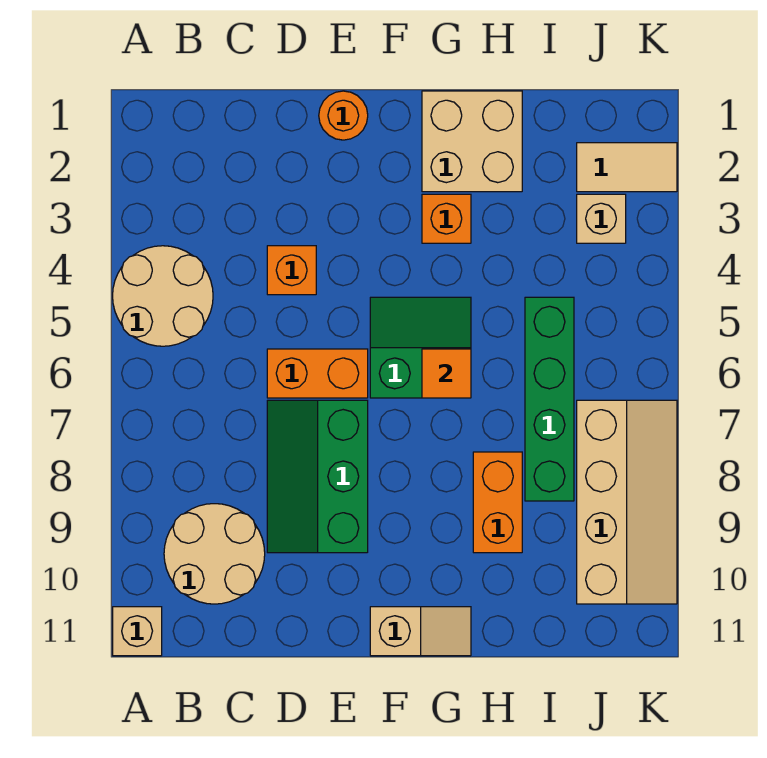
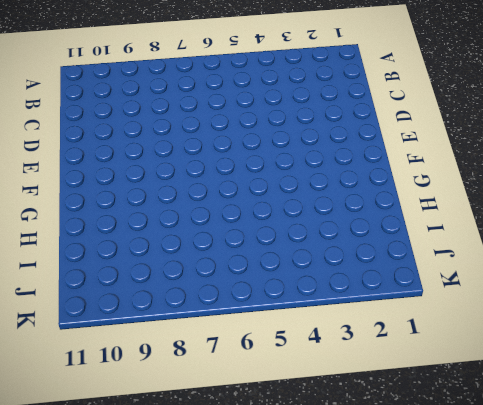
none -> tan 2x2 round brick [113,246,213,346]
none -> tan 1x1 brick [113,607,162,656]
none -> tan 2x2 round brick [164,504,265,604]

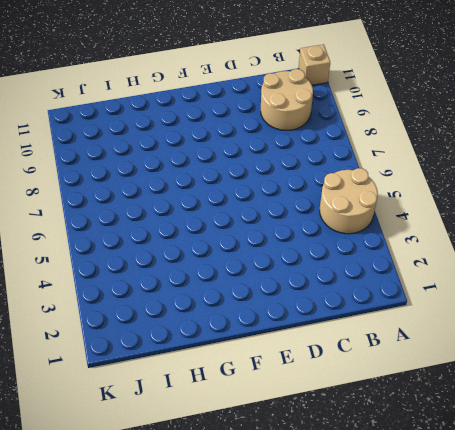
none -> orange 1x1 brick [267,246,316,295]
none -> orange 1x2 brick [267,349,368,398]
none -> green 2x3 slope [267,400,368,553]

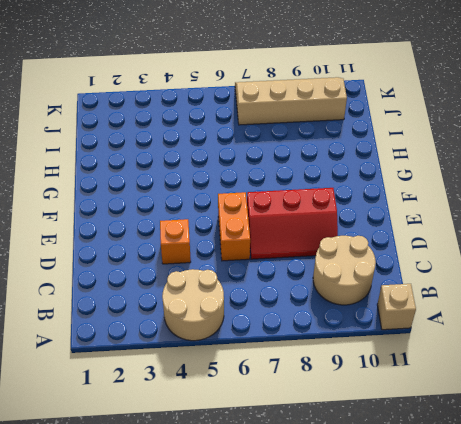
red 2x3 slope [247,188,338,259] -> green 2x3 slope [267,400,368,553]
none -> orange 1x1 round brick [319,91,368,140]
none -> green 2x2 slope [370,297,471,398]
none -> tan 1x2 slope [370,607,471,656]

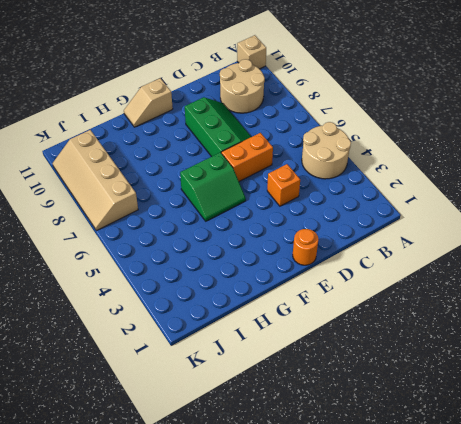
none -> tan 2x2 brick [422,91,522,192]
none -> orange 1x1 brick [422,194,471,243]
none -> orange 1x2 brick [473,452,522,553]

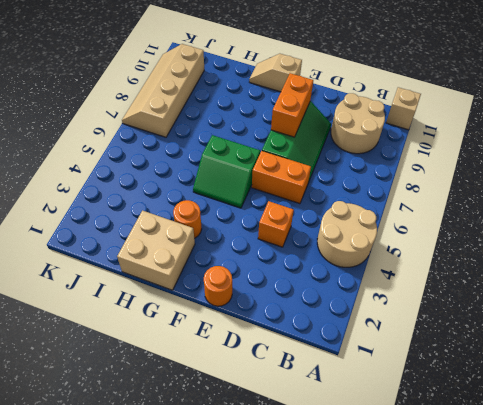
orange 1x2 brick [271,73,313,137] -> orange 1x2 brick moved to [473,452,522,553]
orange 1x1 round brick [173,200,202,238] -> orange 1x1 brick [422,194,471,243]
none -> green 1x4 brick [525,297,574,501]
none -> tan 1x2 tile [577,143,677,192]
none -> tan 1x1 brick [577,194,626,243]

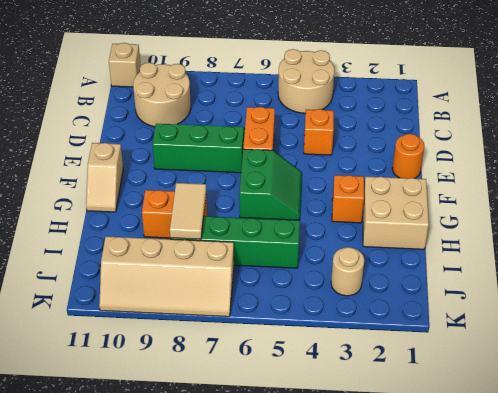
tan 1x2 tile [170,183,206,239] -> tan 1x2 tile moved to [577,143,677,192]
tan 1x1 round brick [331,247,364,296] -> tan 1x1 brick [577,194,626,243]
none -> orange 1x1 tile [422,349,471,398]

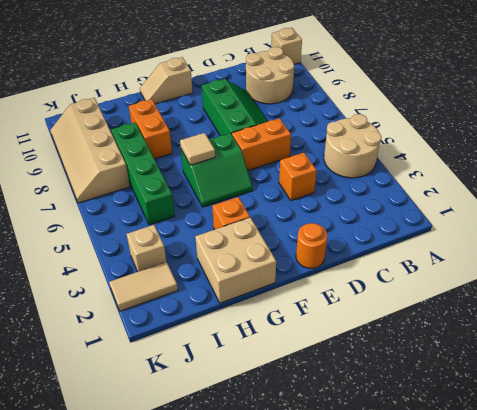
tan 1x1 tile [180,133,215,165] -> orange 1x1 tile [422,349,471,398]

